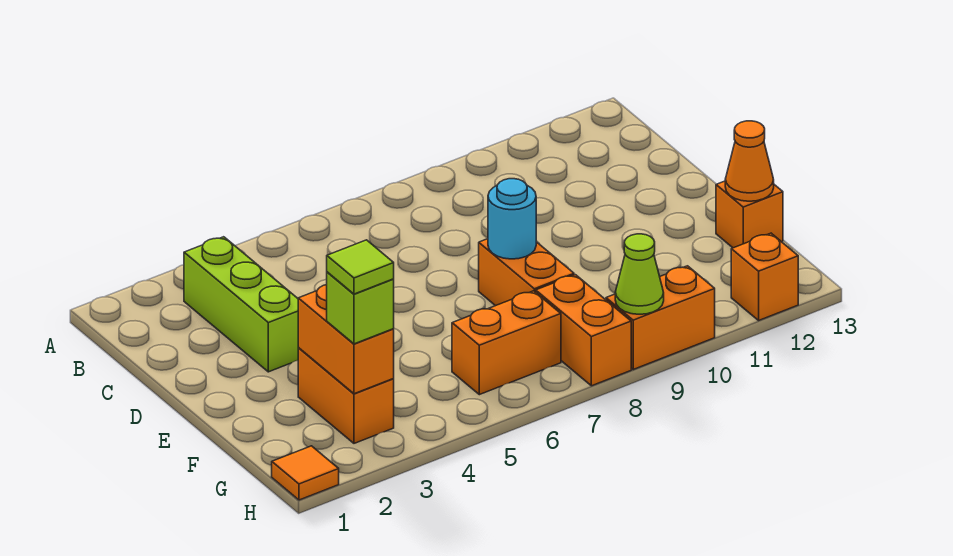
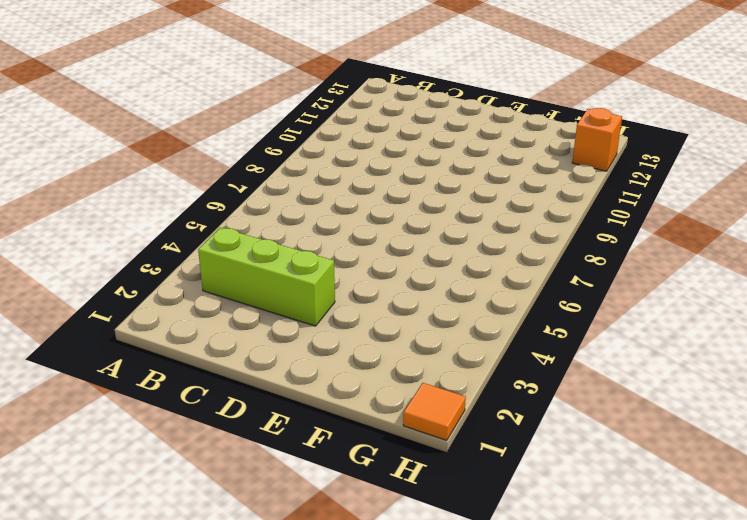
none -> orange 1x2 brick [479,239,574,306]
none -> orange 1x2 brick [298,348,394,443]
none -> orange 1x1 brick [716,181,783,248]

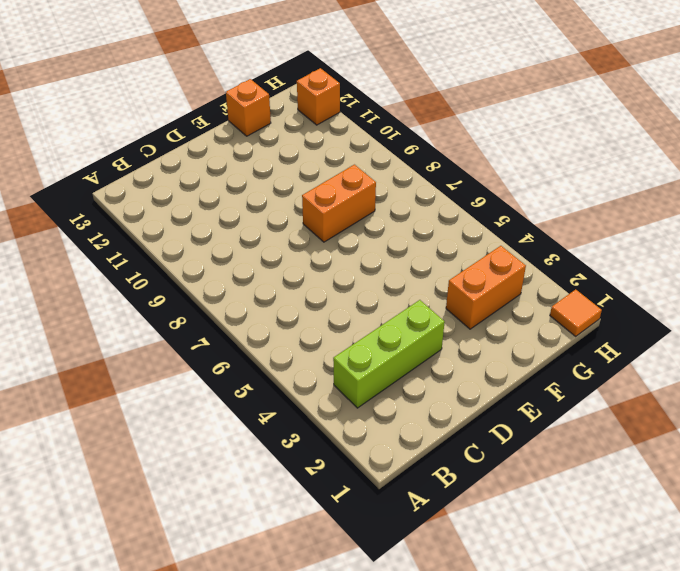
none -> orange 1x2 brick [452,291,561,395]
none -> orange 1x2 brick [536,275,631,386]
none -> orange 1x2 brick [606,266,715,369]

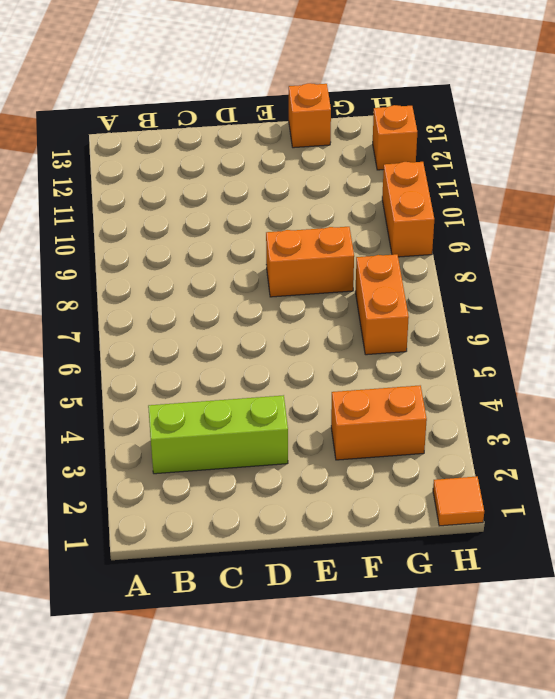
none -> orange 1x2 brick [536,275,631,386]
none -> cyan 1x1 round brick [488,179,536,259]
none -> orange 1x2 brick [298,285,394,394]

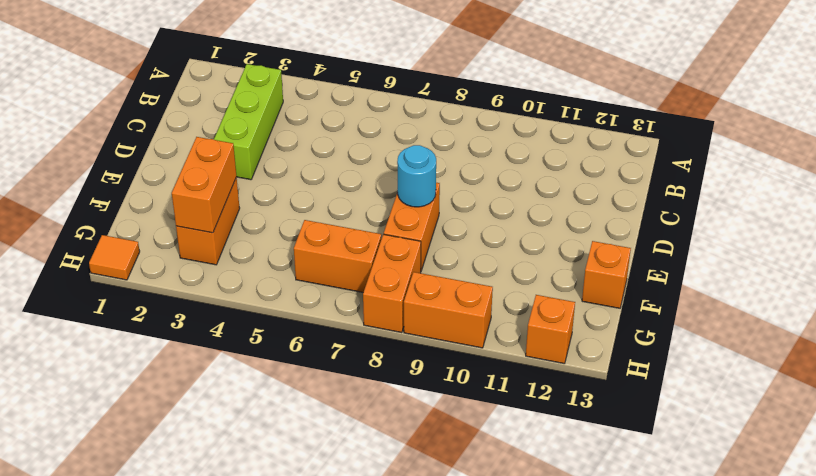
none -> orange 1x1 cone [725,121,774,201]
none -> lime 1x1 cone [615,234,664,314]
none -> lime 1x1 brick [327,272,394,344]

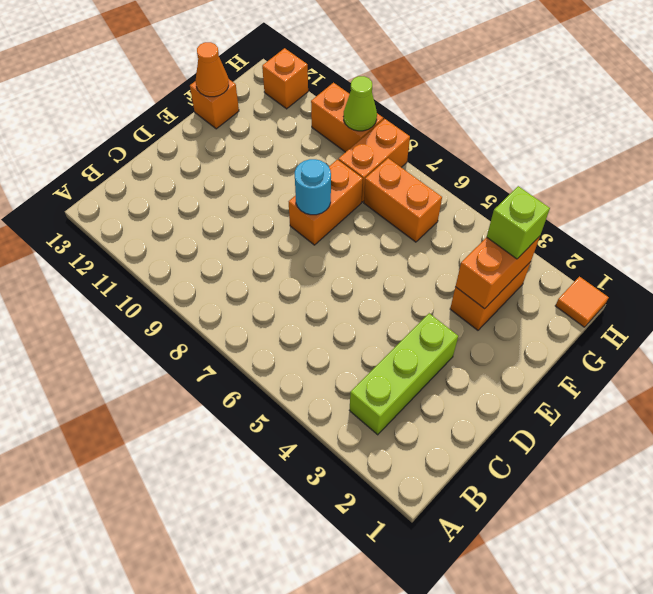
none -> lime 1x1 tile [327,240,394,294]

